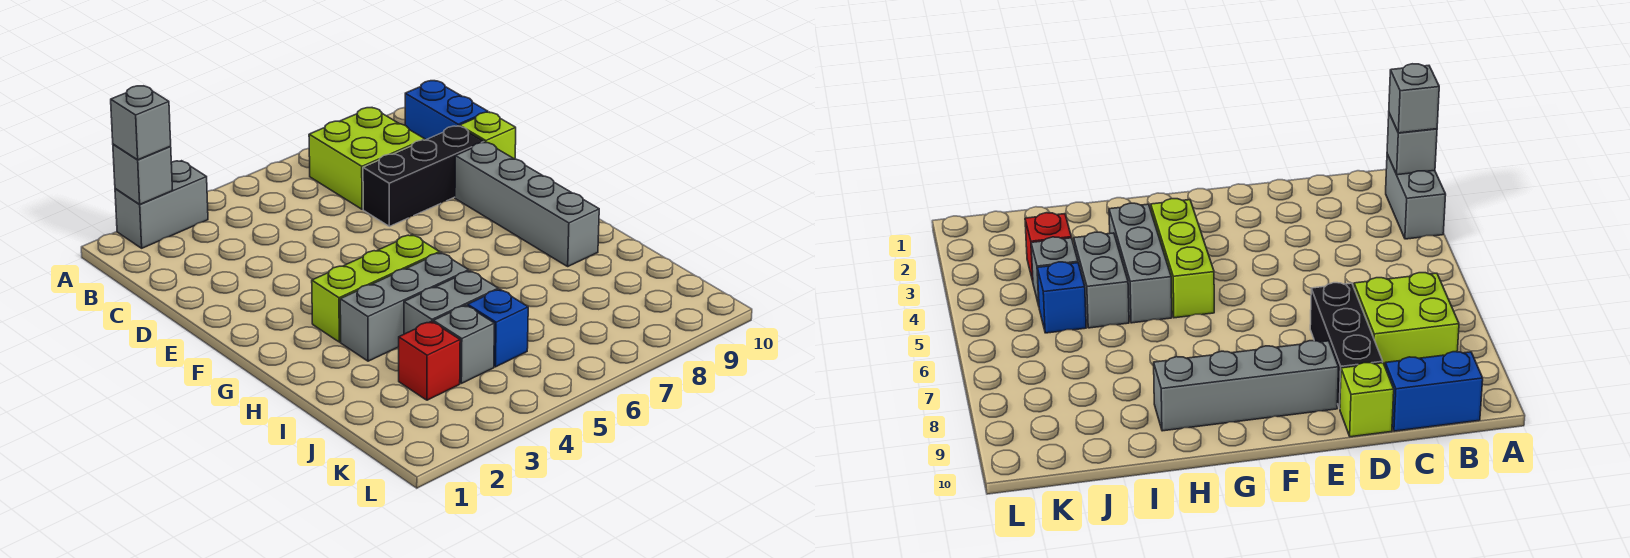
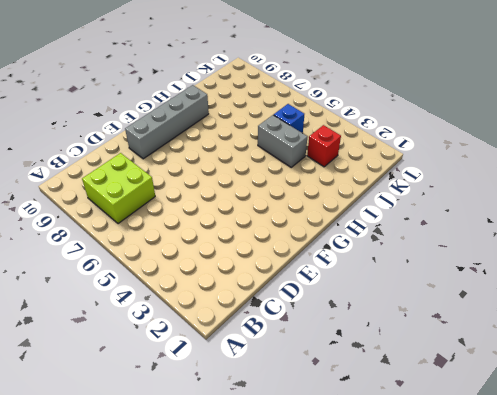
none -> grey 1x2 brick [115,161,208,248]
none -> blue 1x2 brick [405,81,488,140]
none -> black 1x3 brick [363,126,484,226]

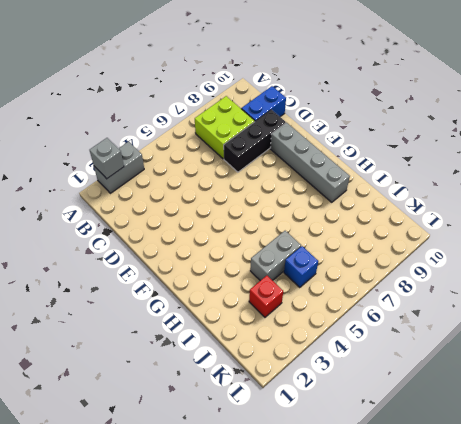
blue 1x2 brick [241,86,286,121] -> blue 1x2 brick turned to [405,81,488,140]
none -> lime 1x1 brick [459,112,516,159]
none -> lime 1x3 brick [312,235,440,342]
none -> grey 1x3 brick [340,253,469,361]

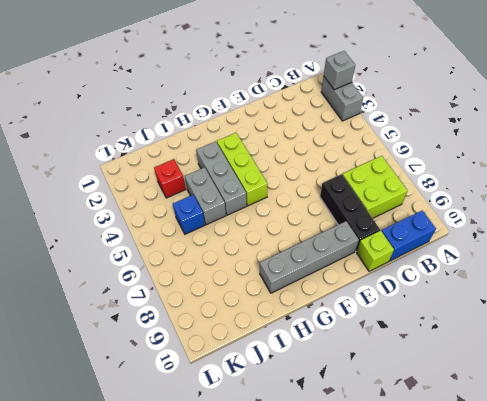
none -> grey 1x1 brick [433,305,494,383]
none -> grey 1x1 brick [111,86,171,160]

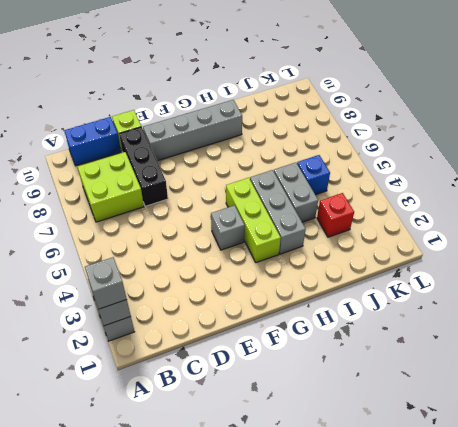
grey 1x1 brick [211,205,245,250] -> grey 1x1 brick moved to [433,305,494,383]

